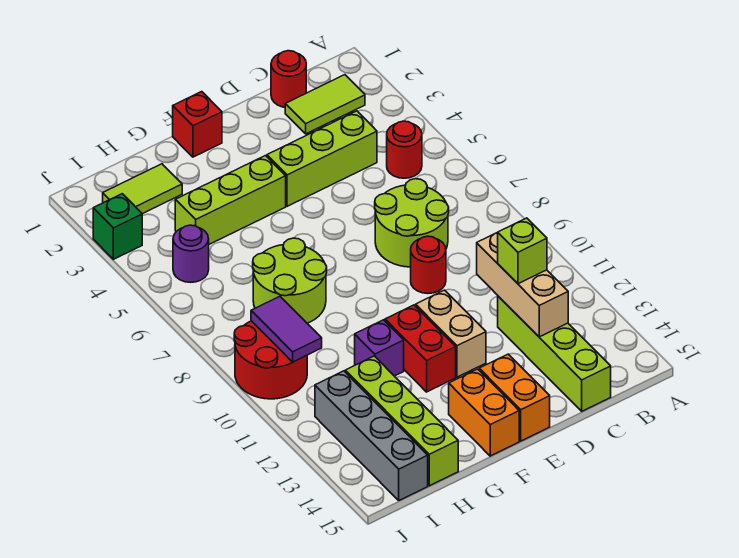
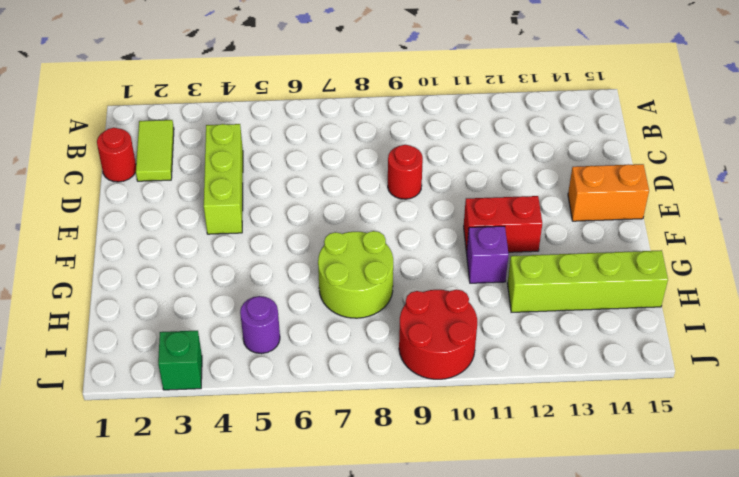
none -> red 1x1 round brick [387,121,422,178]
none -> lime 2x2 round brick [375,179,449,267]
none -> lime 1x4 brick [498,296,611,411]

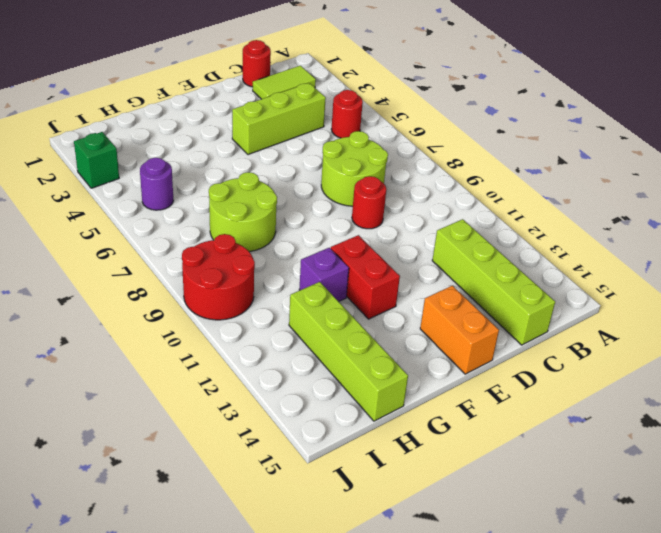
none -> tan 1x2 brick [416,290,486,377]
none -> red 1x1 brick [173,92,222,157]
none -> lime 1x3 brick [175,156,286,244]

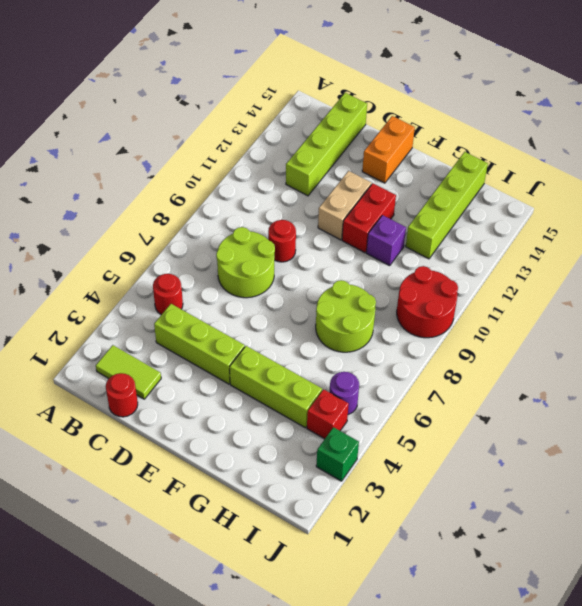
red 1x1 brick [307,389,349,439] -> red 1x1 brick moved to [173,92,222,157]
none -> orange 1x2 brick [449,369,519,456]
none -> lime 1x2 tile [103,164,182,214]
none -> grey 1x4 brick [315,371,428,500]

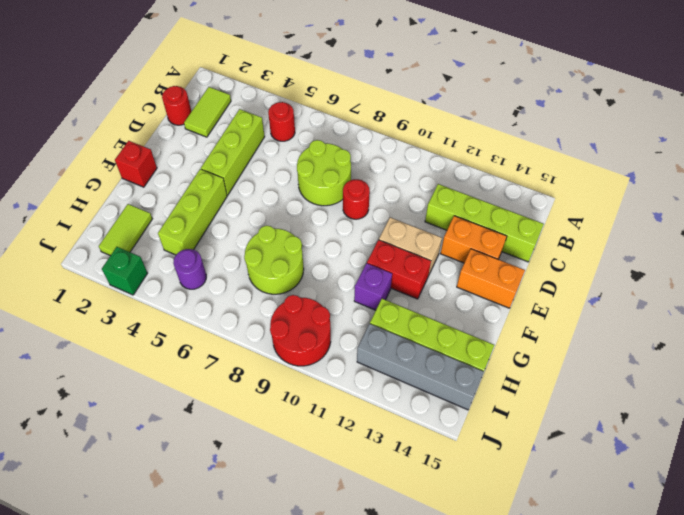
orange 1x2 brick [441,216,507,263] -> orange 1x2 brick moved to [449,369,519,456]
none -> tan 1x3 brick [477,232,568,337]
none -> purple 1x2 tile [251,296,322,362]
none -> lime 1x1 brick [498,218,547,284]

